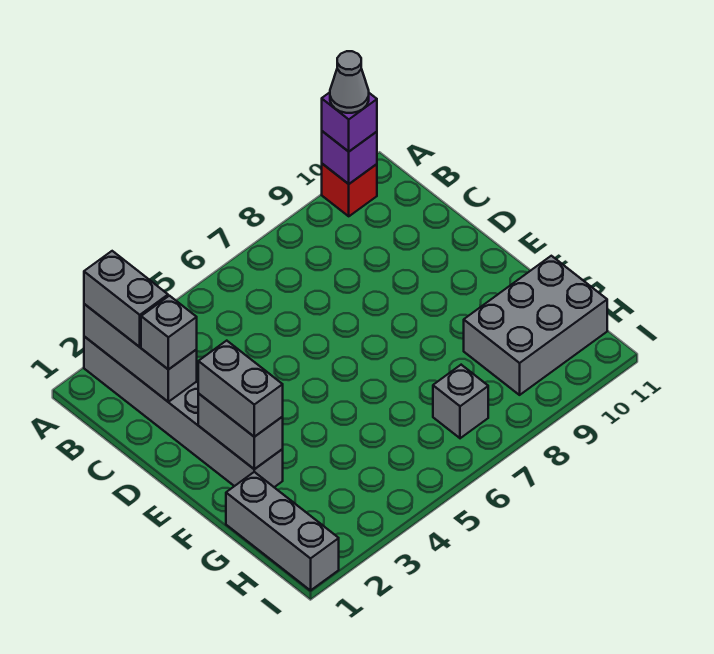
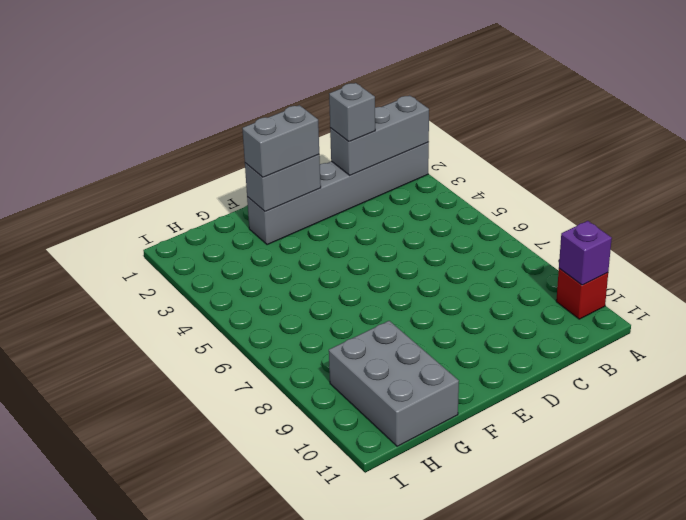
none -> grey 1x3 brick [226,472,339,590]
none -> grey 1x1 brick [433,365,488,438]
none -> grey 1x2 brick [84,251,168,347]

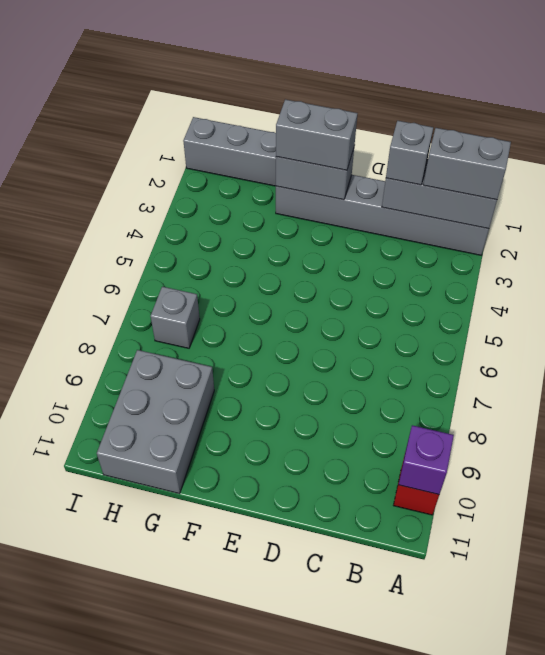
none -> purple 1x1 brick [322,92,377,152]
none -> grey 1x1 cone [330,51,369,113]

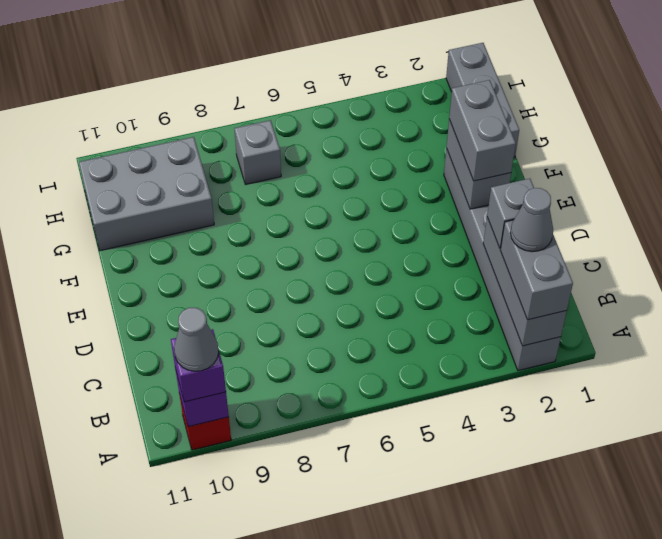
grey 1x1 cone [510,188,553,252] -> none

